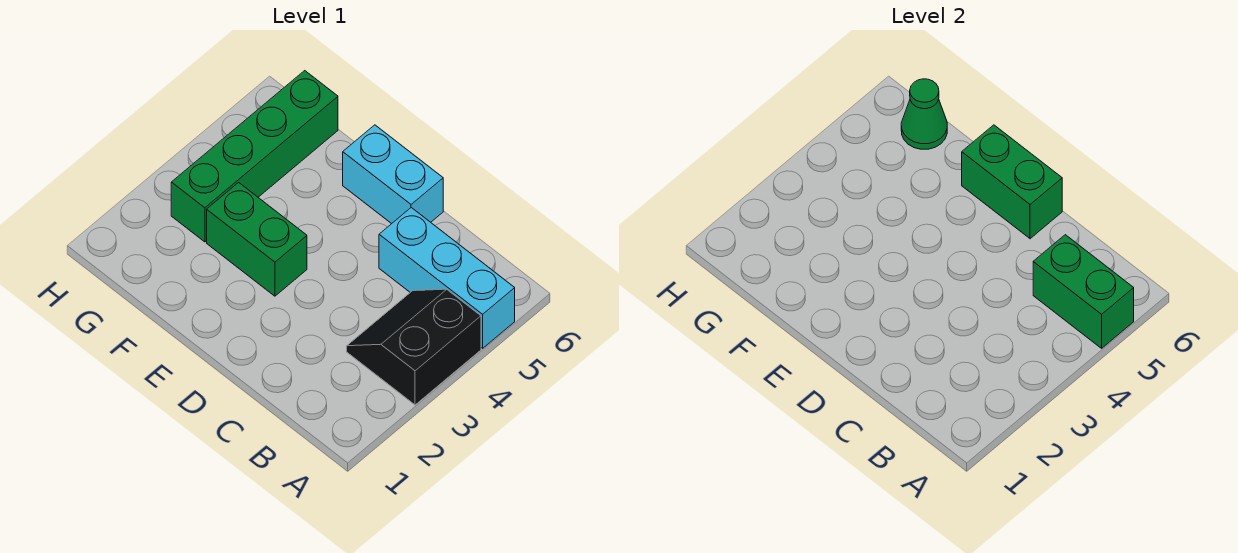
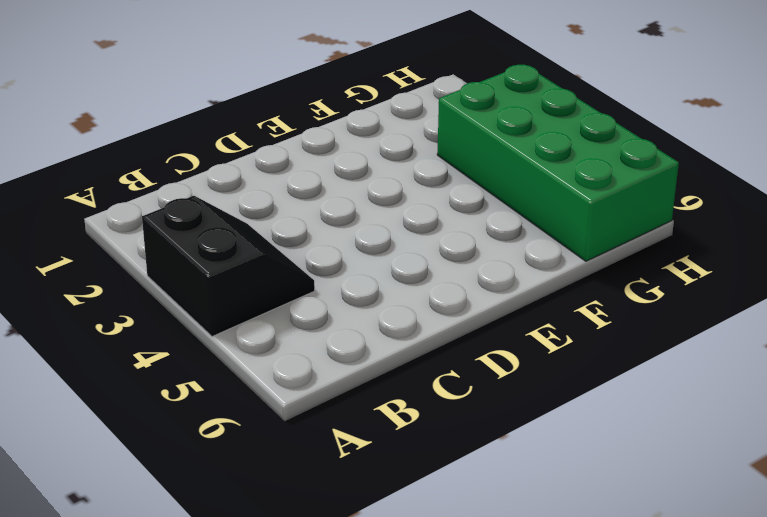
green 2x4 brick [437,65,679,261] -> green 1x4 brick [171,71,338,242]
none -> cyan 1x3 brick [379,208,515,348]
none -> cyan 1x2 brick [343,125,443,224]

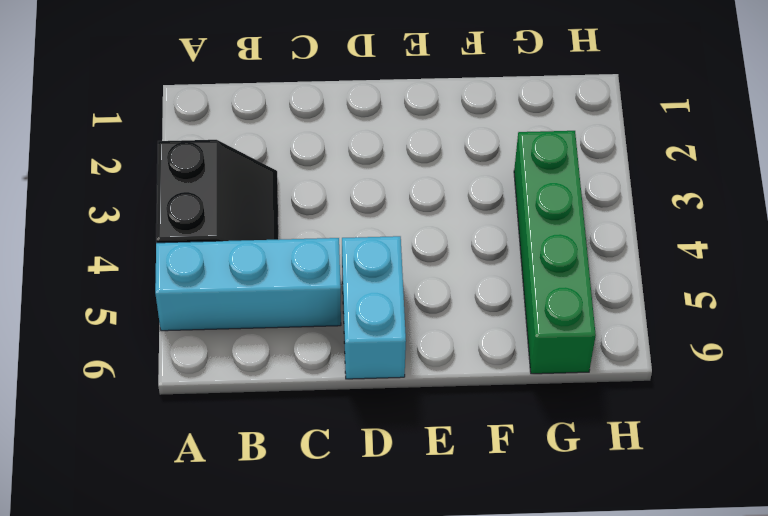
cyan 1x2 brick [342,236,406,379] -> cyan 1x2 brick turned to [343,125,443,224]
none -> green 1x2 brick [207,182,307,296]
none -> green 1x2 brick [1033,235,1134,348]

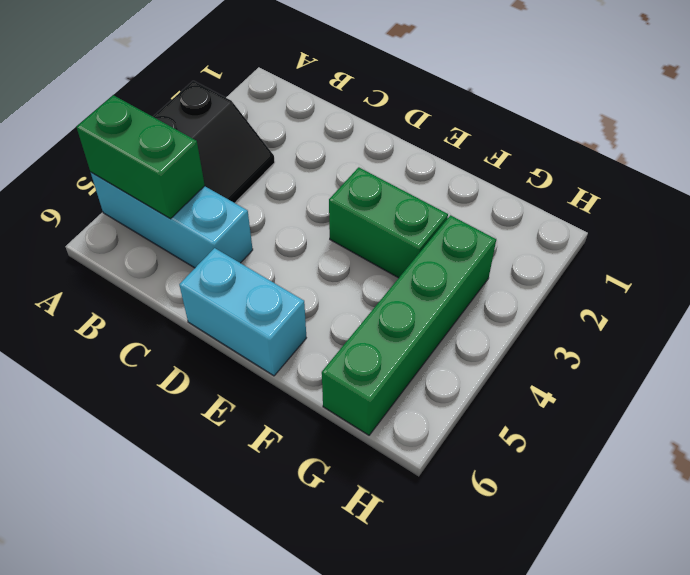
none -> green 1x2 brick [962,125,1062,239]
none -> green 1x1 cone [901,79,947,149]

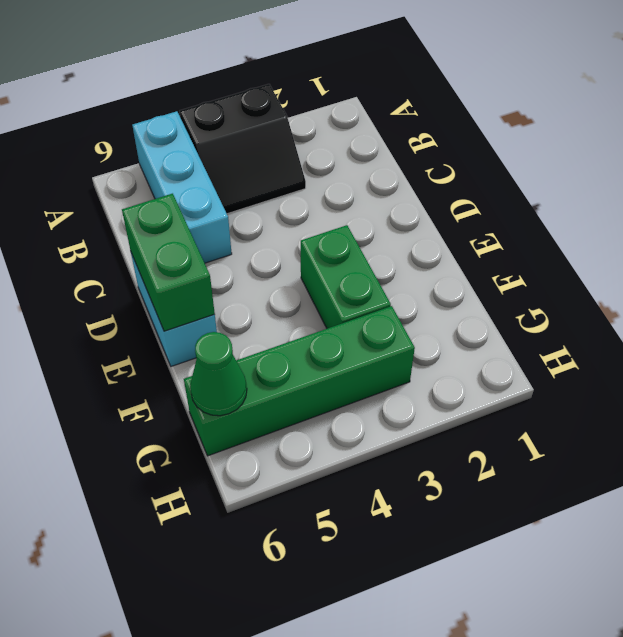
none -> green 1x2 brick [1033,235,1134,348]

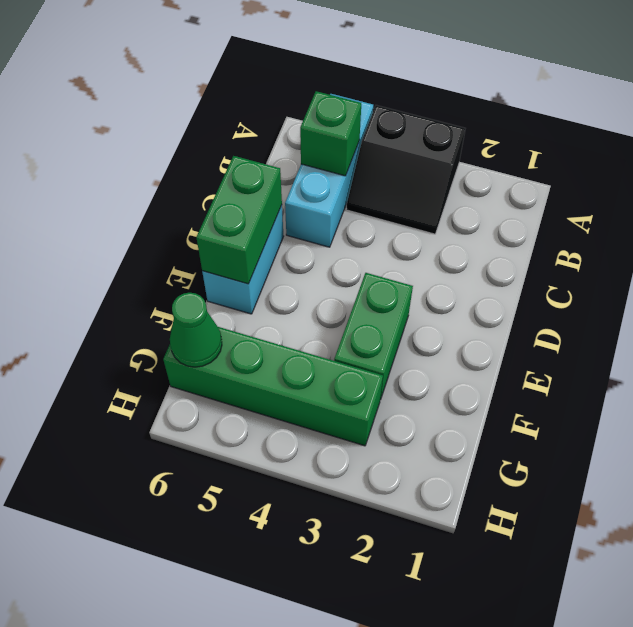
green 1x1 brick [300,91,361,176] -> green 1x2 brick [1033,235,1134,348]

